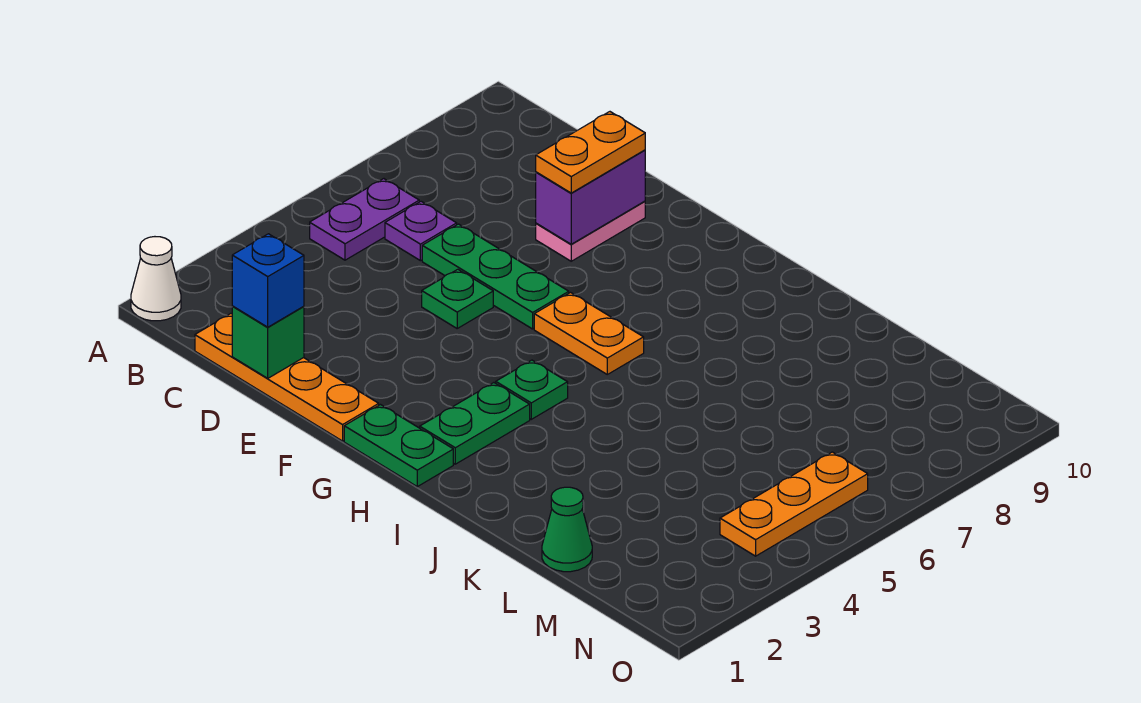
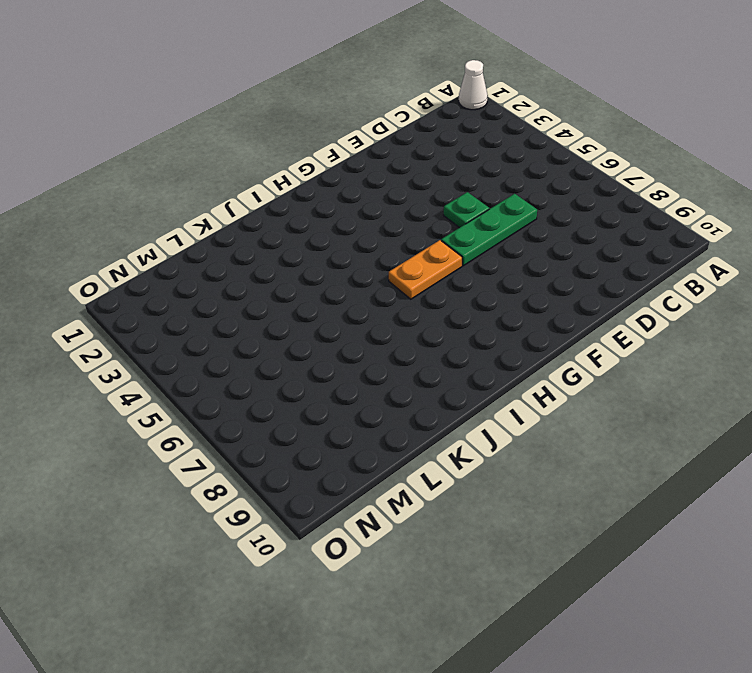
none -> purple 1x2 plate [310,179,419,260]
none -> orange 1x4 plate [195,314,379,441]
none -> purple 1x1 plate [385,201,457,261]

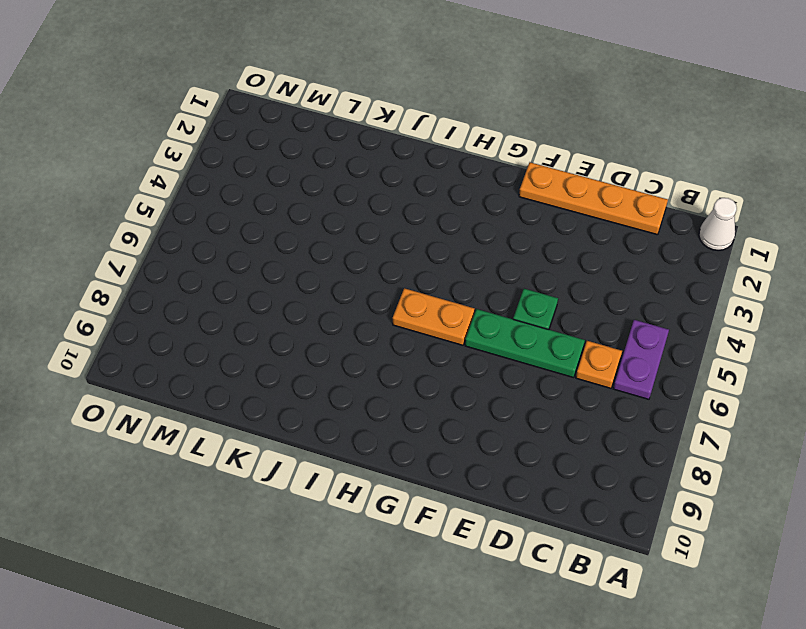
orange 1x1 plate [576,341,622,388] -> purple 1x1 plate [385,201,457,261]
none -> pink 1x2 plate [536,201,645,261]
none -> green 1x2 plate [344,405,453,487]
none -> green 1x2 plate [420,383,530,464]

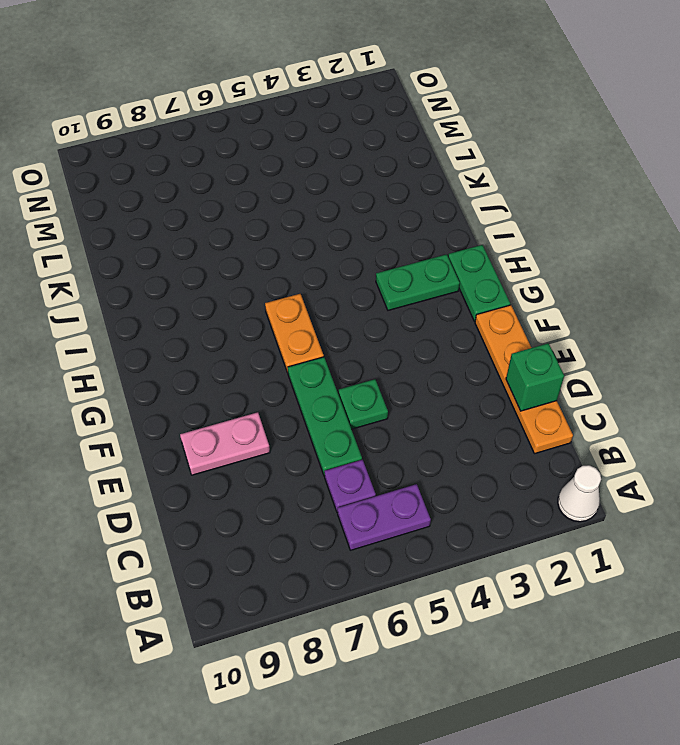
none -> green 1x1 plate [496,360,568,419]
none -> green 1x1 cone [542,487,592,572]
none -> orange 1x3 plate [720,452,868,556]

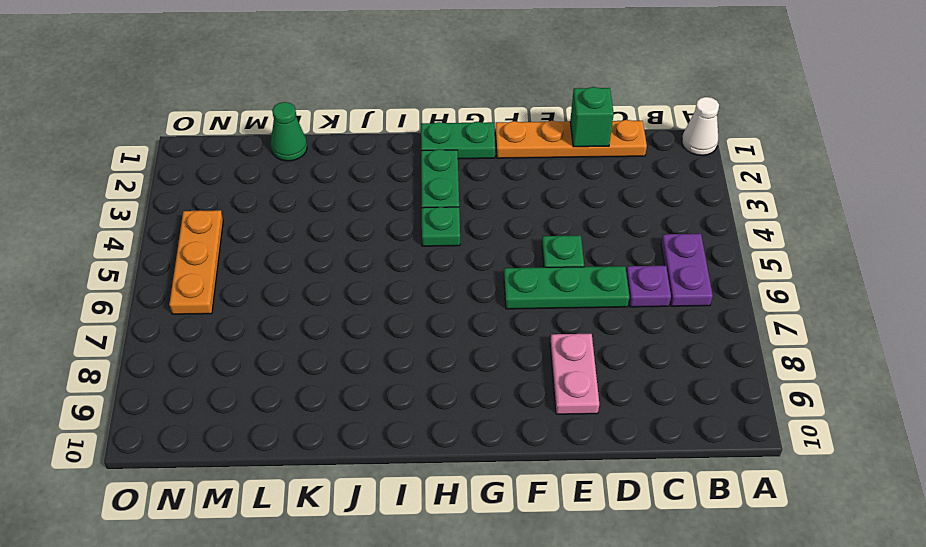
none -> orange 1x2 plate [534,293,644,374]
none -> purple 1x2 brick [536,150,645,244]
none -> blue 1x1 brick [232,234,304,327]

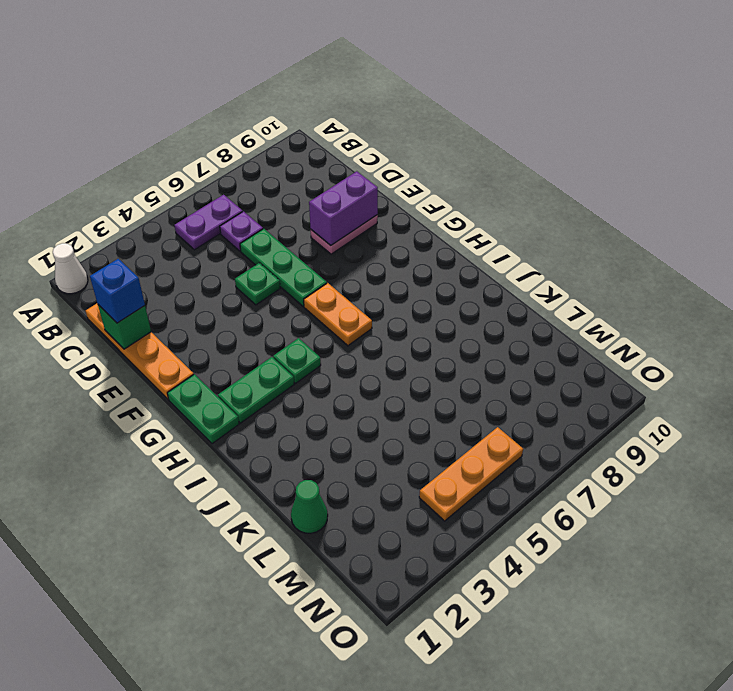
none -> orange 1x2 plate [536,112,645,193]

